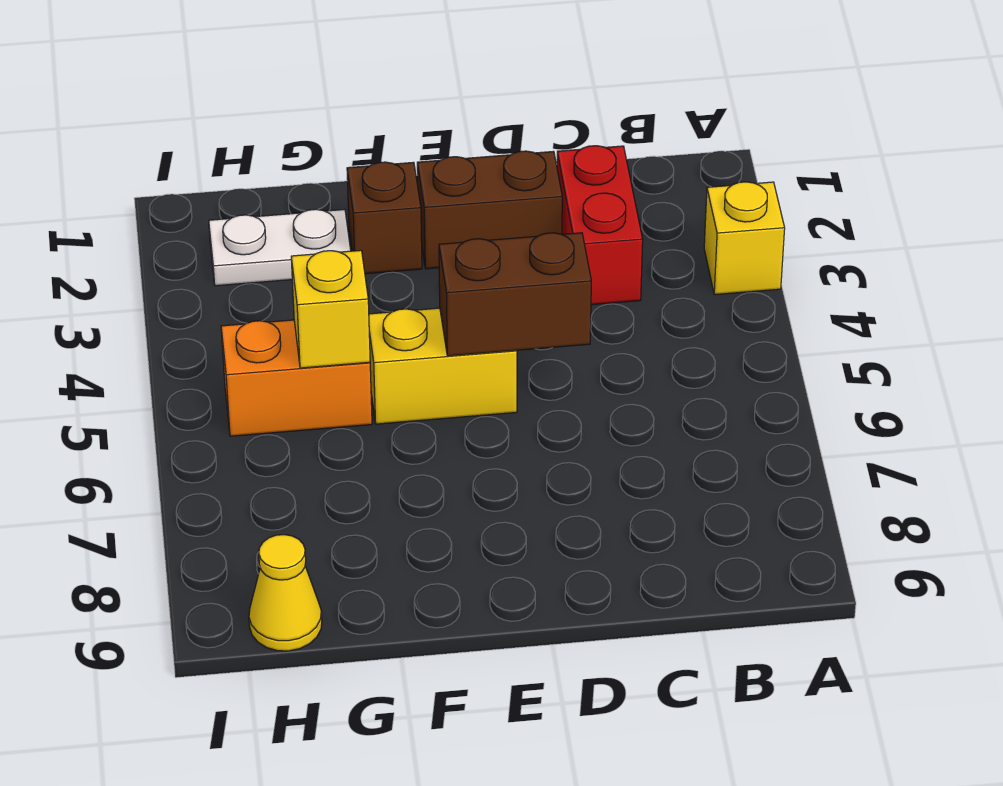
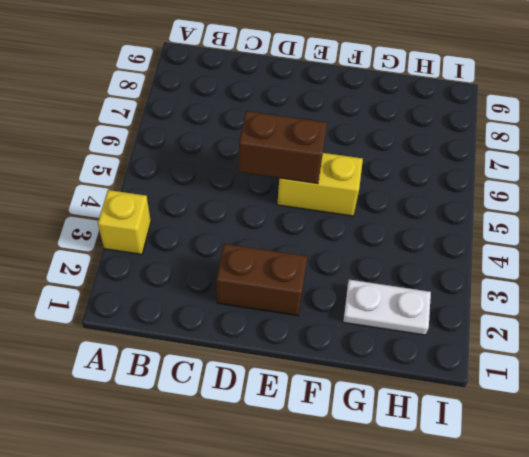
none -> red 1x2 brick [557,146,643,305]
none -> brown 1x1 brick [347,162,422,274]

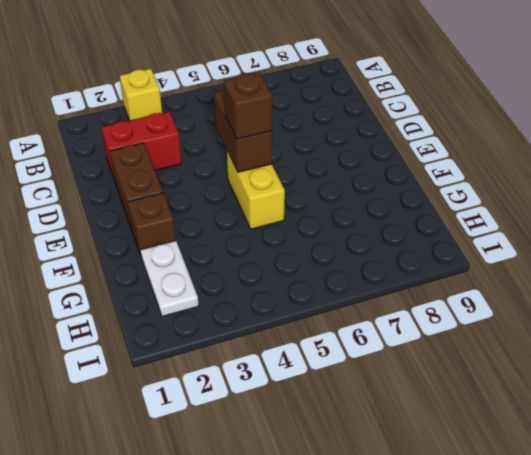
brown 1x1 brick [224,72,272,139] -> none
none -> orange 1x2 brick [221,320,372,436]
none -> yellow 1x1 cone [249,535,322,651]

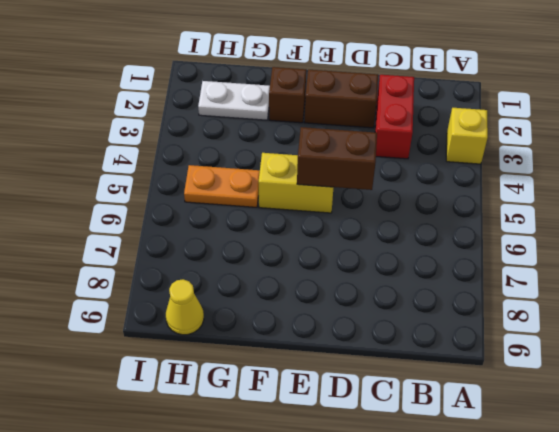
orange 1x2 plate [184,165,260,207] -> orange 1x2 brick [221,320,372,436]
none -> yellow 1x1 brick [291,250,370,368]

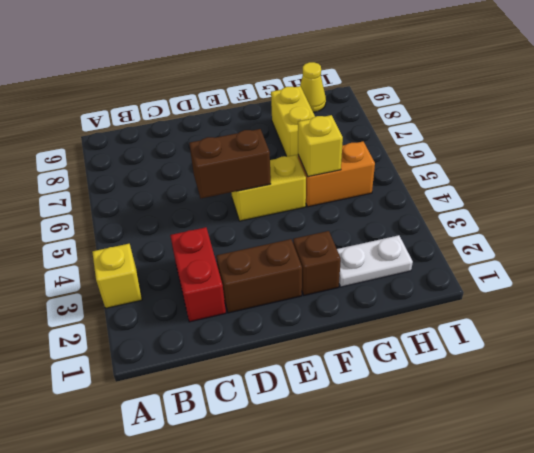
yellow 1x2 brick [271,86,315,157] -> none

